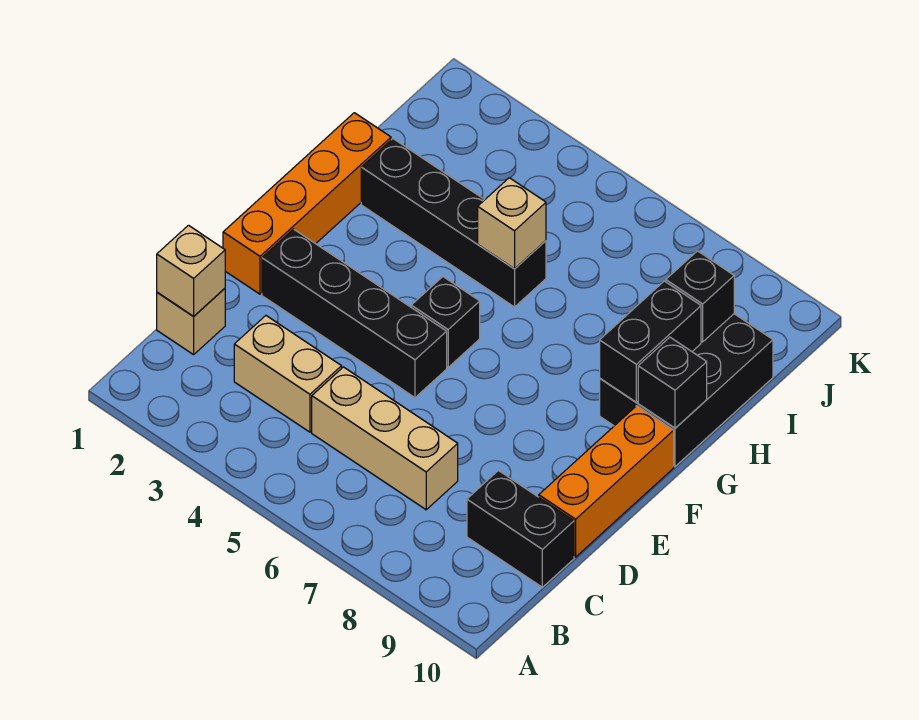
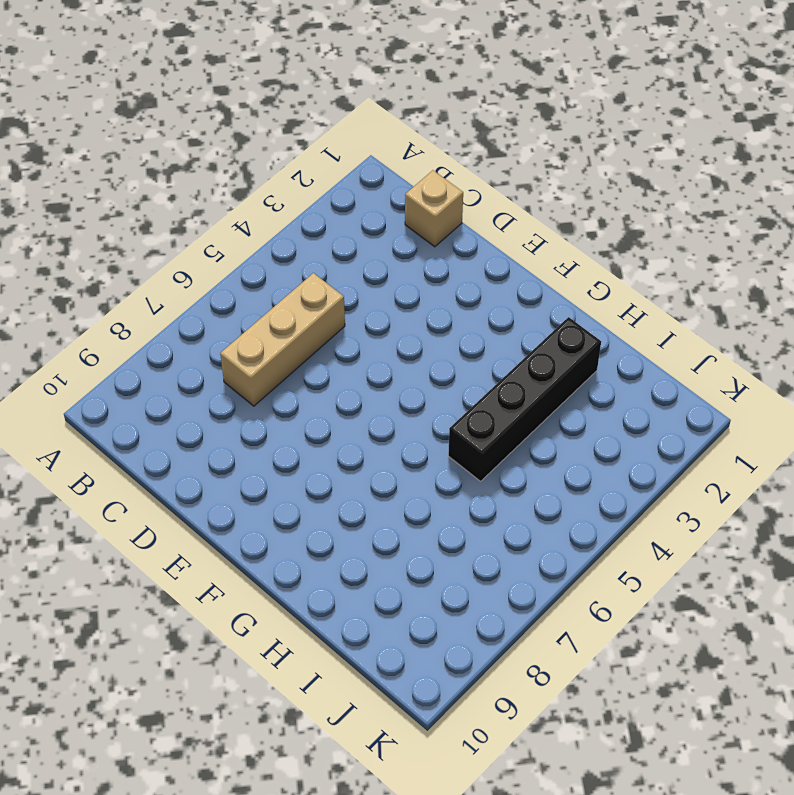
none -> tan 1x2 brick [234,316,342,432]
none -> black 1x2 brick [467,471,574,587]
none -> orange 1x3 brick [539,406,674,557]

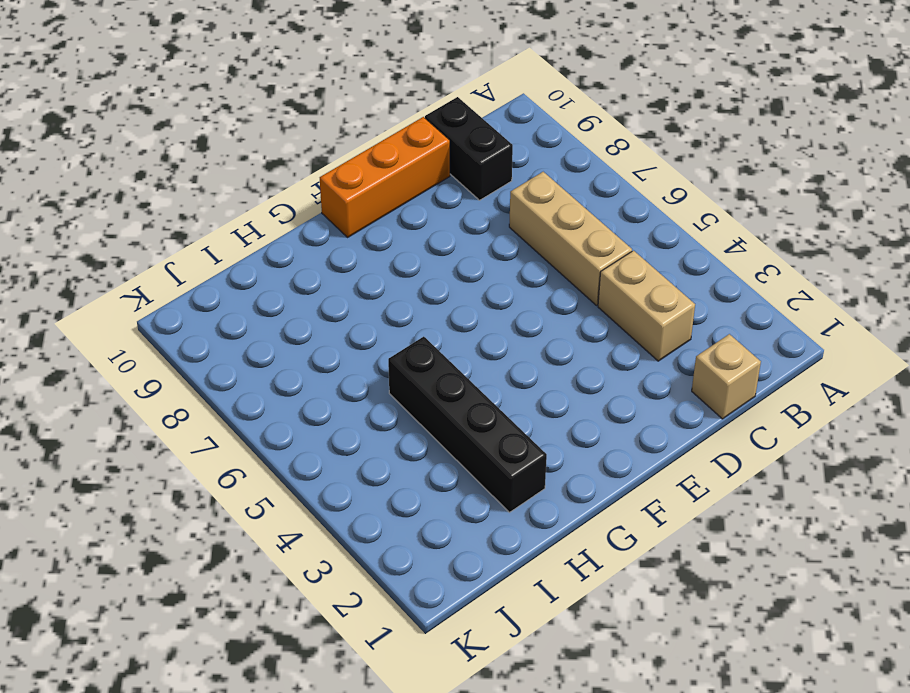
none -> orange 1x4 brick [223,113,391,294]
none -> black 1x4 brick [262,229,447,398]
none -> black 1x1 brick [411,277,480,367]

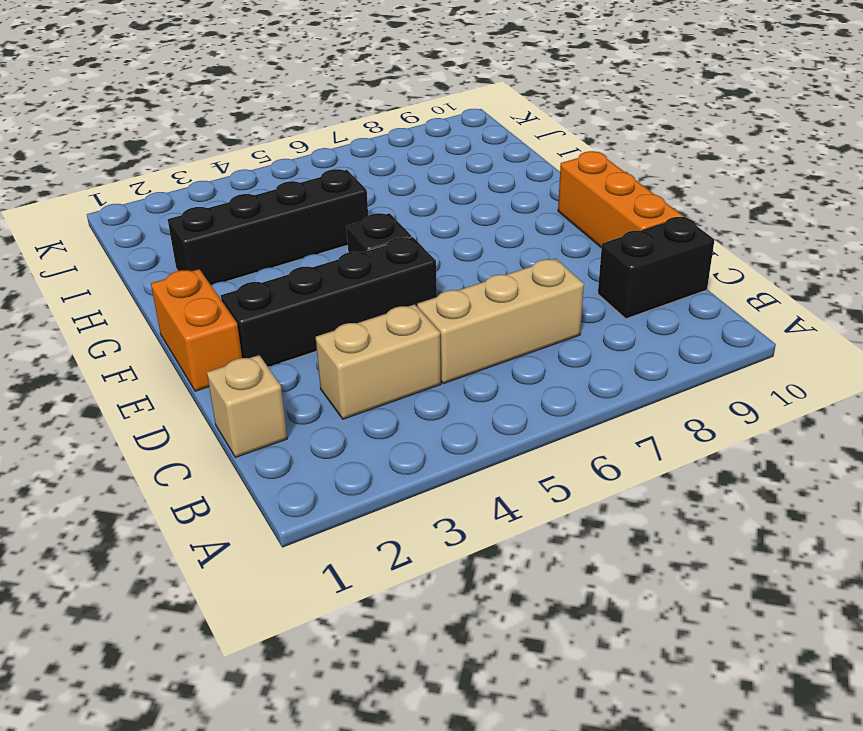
orange 1x2 brick [151,269,242,391] -> orange 1x4 brick [223,113,391,294]
none -> black 2x3 brick [600,314,773,466]
none -> tan 1x1 brick [157,225,225,316]
none -> black 1x2 brick [600,281,701,402]

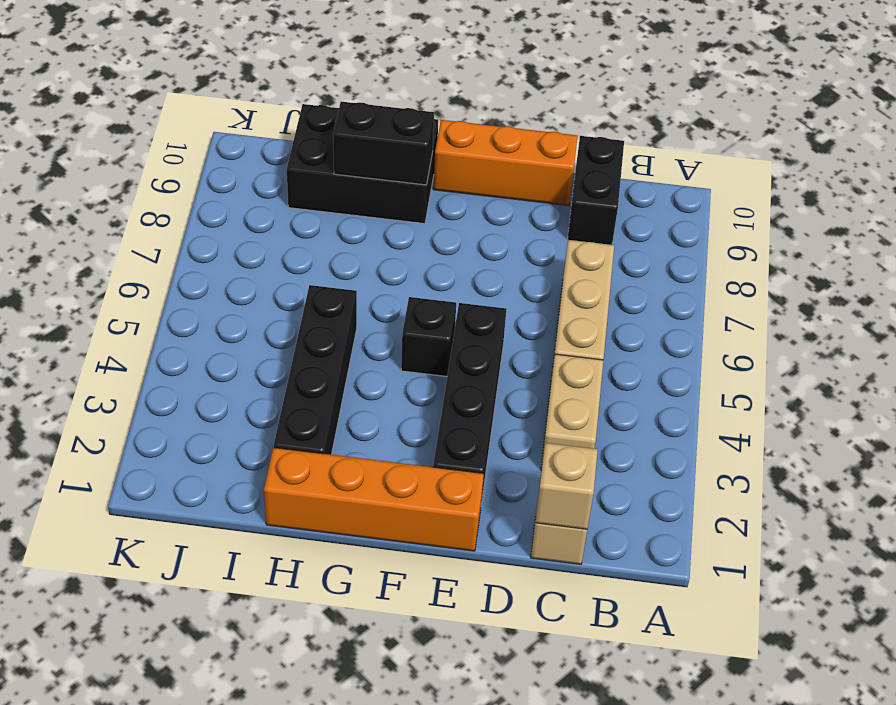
none -> black 1x1 brick [638,337,707,428]
none -> tan 1x1 brick [478,178,546,269]
none -> black 1x1 brick [666,251,734,342]

